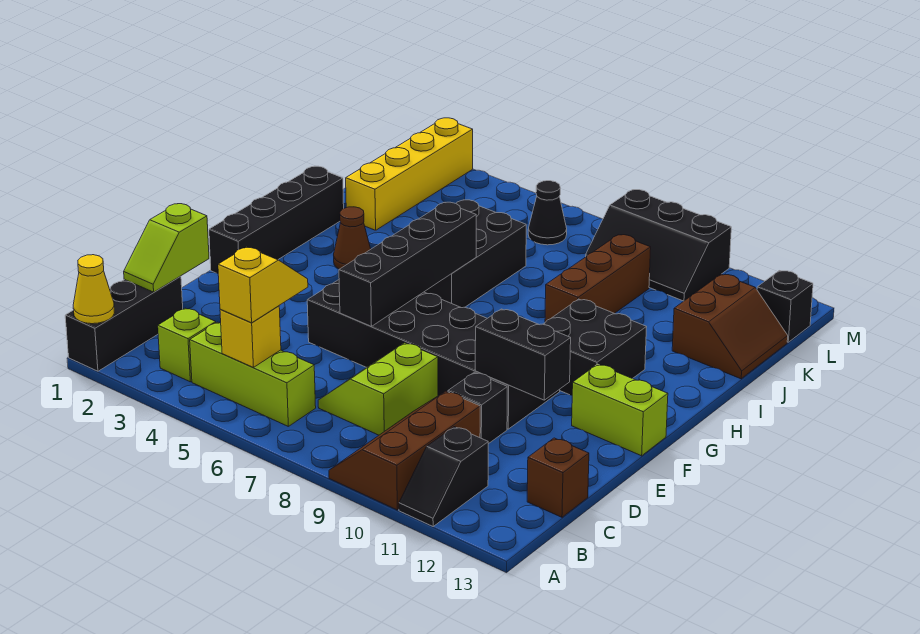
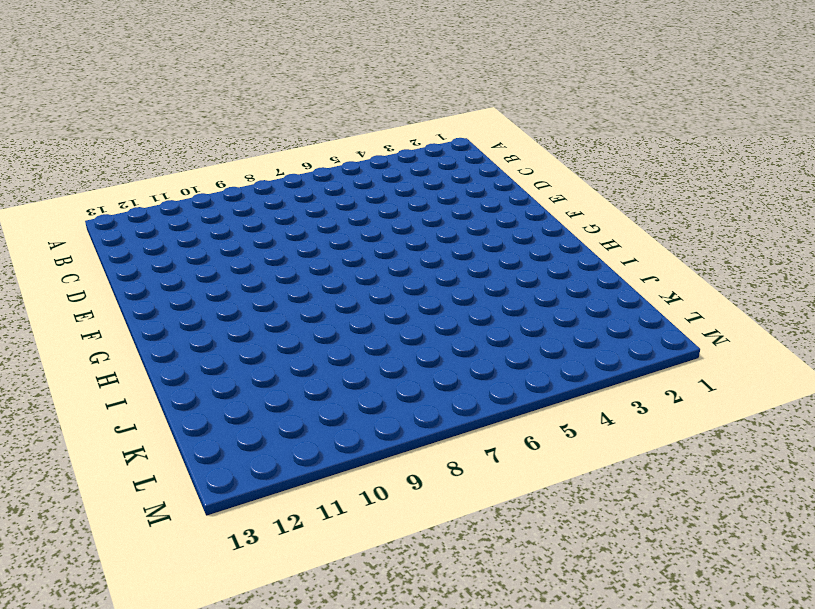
none -> black 1x3 brick [65,276,183,371]
none -> brown 2x3 slope [329,391,480,510]
none -> black 1x2 slope [399,427,488,526]

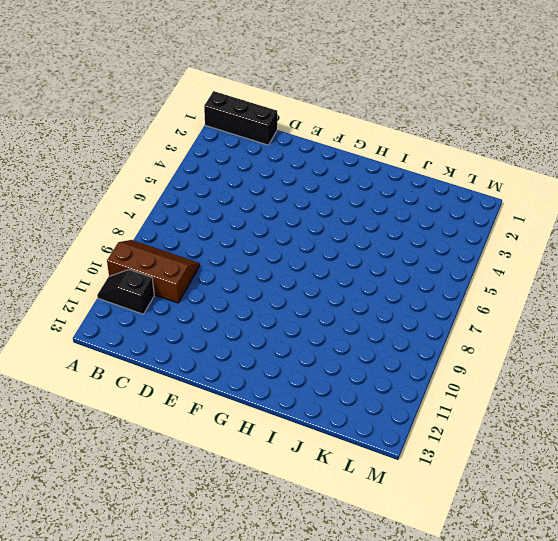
none -> lime 1x1 brick [158,308,216,382]
none -> lime 1x3 brick [190,322,316,426]
none -> lime 2x2 slope [318,343,438,435]

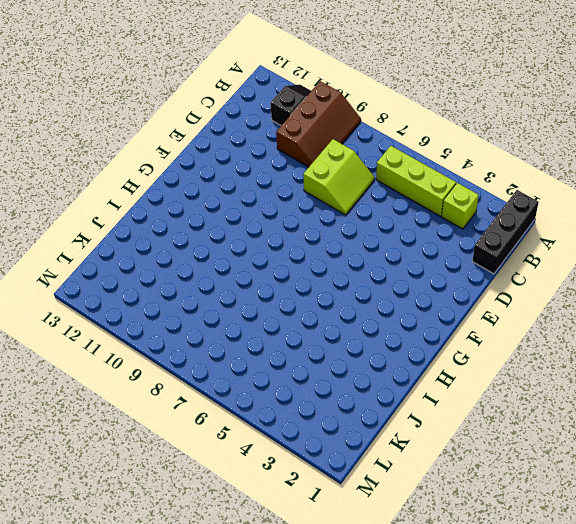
none -> brown 1x1 brick [527,438,589,517]
none -> black 1x1 brick [448,372,507,444]
none -> black 2x6 brick [307,280,560,429]

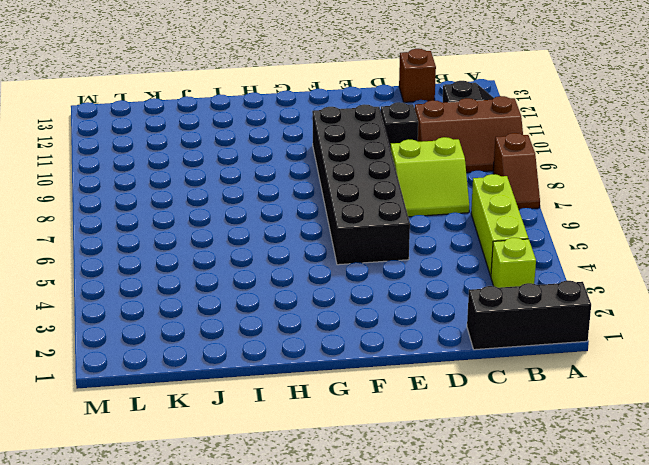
brown 1x2 slope [493,133,540,209] -> none
none -> black 1x4 brick [209,166,344,274]
none -> lime 1x2 brick [572,364,668,456]
none -> black 2x2 brick [543,299,647,395]

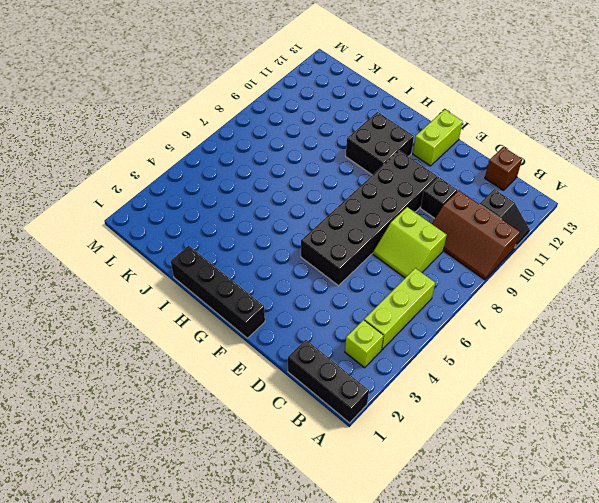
none -> brown 1x1 cone [334,207,371,269]
none -> black 2x3 brick [425,200,526,308]
none -> brown 1x3 brick [545,235,651,322]

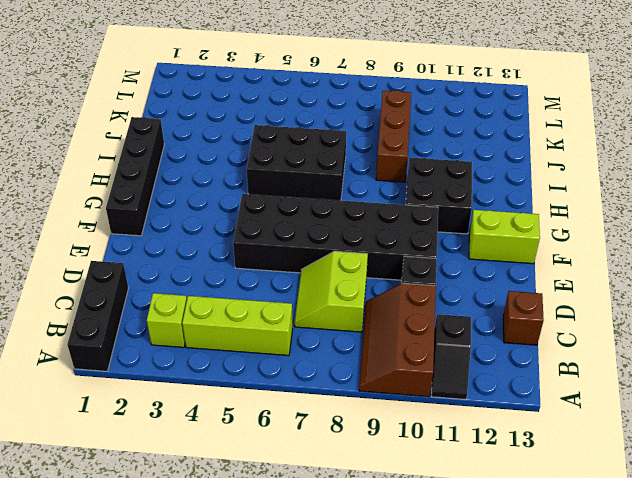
black 2x3 brick [247,125,346,201] -> black 2x3 brick turned to [425,200,526,308]
none -> brown 1x1 cone [334,207,371,269]
none -> yellow 1x4 brick [346,118,473,230]
none -> brown 2x2 slope [672,274,788,379]

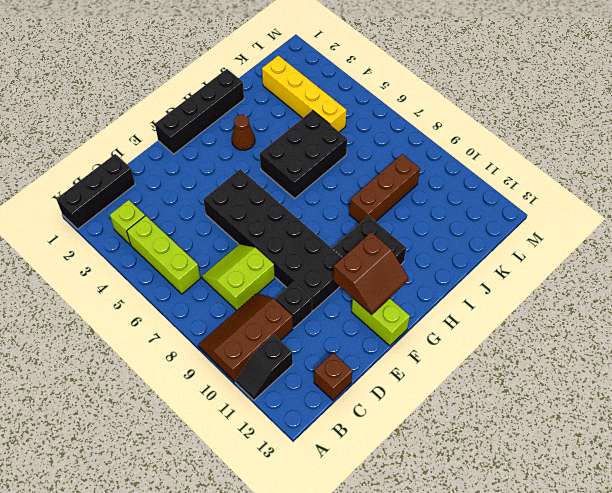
brown 2x2 slope [333,232,409,314] -> brown 2x2 slope moved to [672,274,788,379]
yellow 1x4 brick [262,55,347,132] -> yellow 1x4 brick turned to [346,118,473,230]
none -> black 1x1 cone [528,181,567,245]
none -> black 2x3 slope [586,190,731,301]
none -> black 1x1 brick [757,271,813,342]

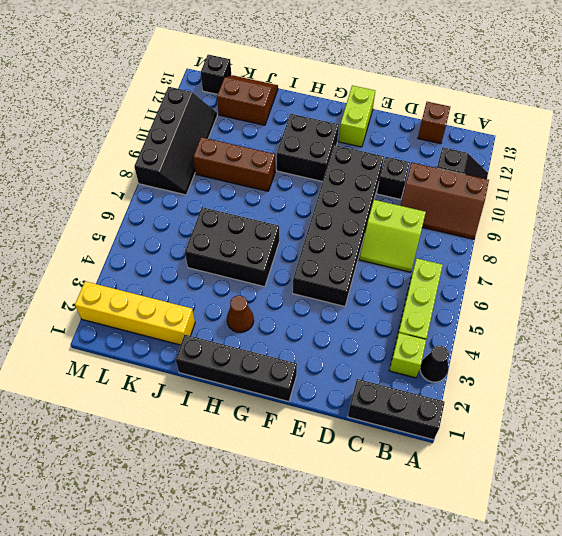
black 1x1 cone [420,346,449,382] -> black 1x1 cone moved to [528,181,567,245]
black 2x4 slope [134,87,217,195] -> black 2x3 slope [586,190,731,301]
none -> yellow 1x1 cone [73,255,114,324]
none -> yellow 1x1 brick [220,306,281,367]
none -> lime 1x2 slope [124,204,209,292]

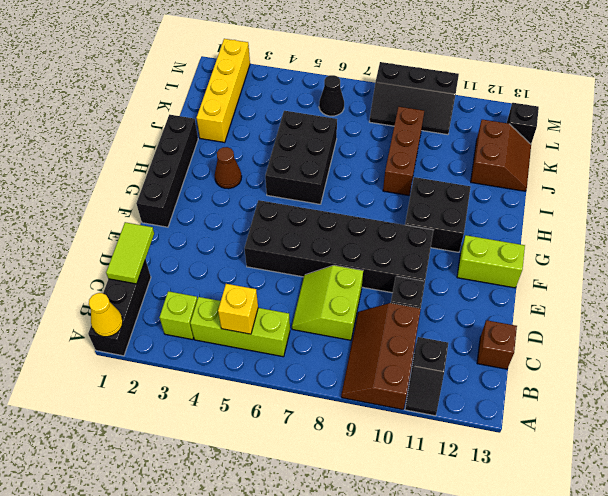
lime 1x2 tile [106,222,154,284] -> lime 1x2 slope [124,204,209,292]
none -> black 1x4 brick [339,202,476,326]
none -> black 1x2 brick [475,309,571,400]
none -> yellow 1x2 slope [218,247,308,323]

